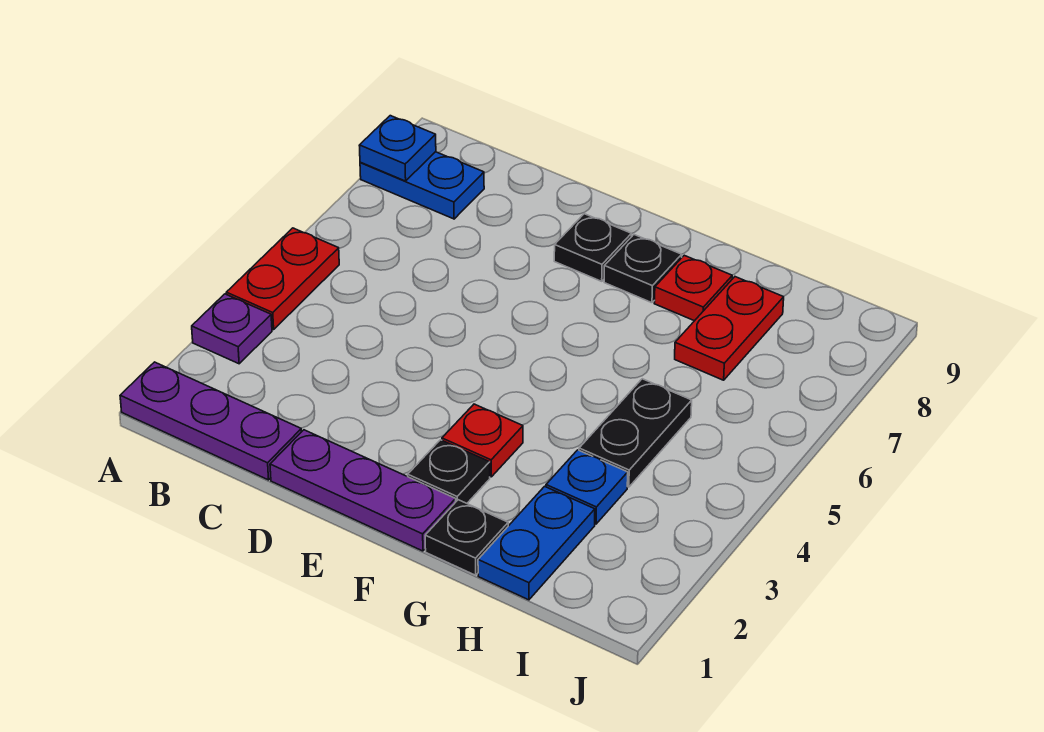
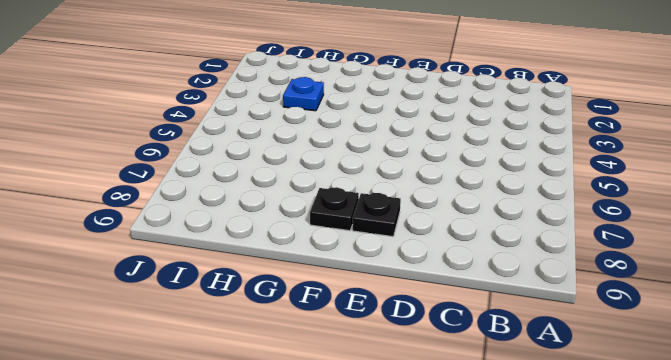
none -> purple 1x3 plate [120,362,301,480]
none -> purple 1x1 plate [192,294,272,364]
none -> red 1x2 plate [226,228,339,330]

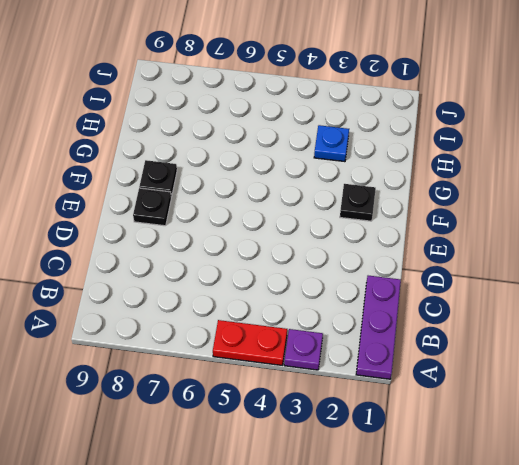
none -> blue 1x2 plate [360,152,484,219]
none -> purple 1x3 plate [270,430,456,551]
none -> red 1x1 plate [442,404,523,477]

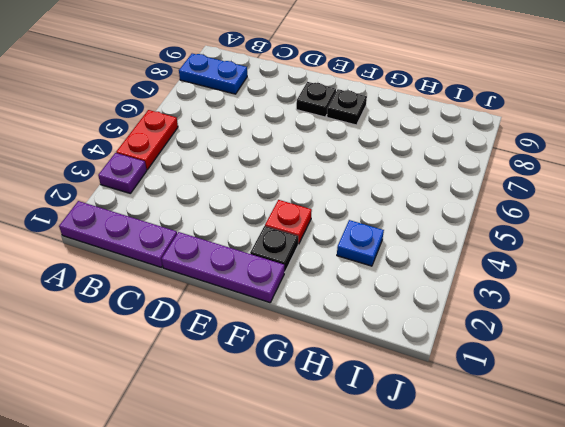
none -> black 1x1 plate [425,500,508,575]
none -> red 1x1 plate [654,255,732,321]
none -> blue 1x2 plate [478,486,595,600]

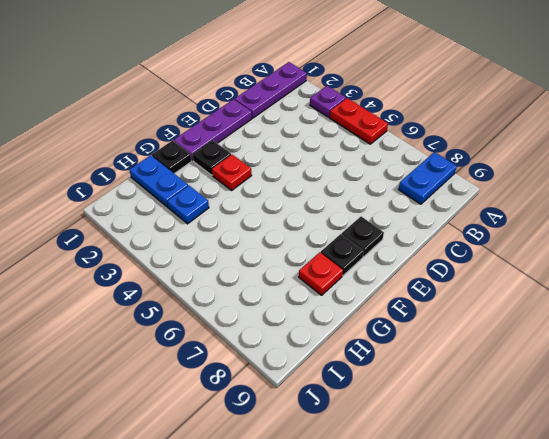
none -> black 1x2 plate [579,379,692,487]
none -> red 1x2 plate [675,277,784,380]
none -> blue 1x1 plate [359,116,436,181]

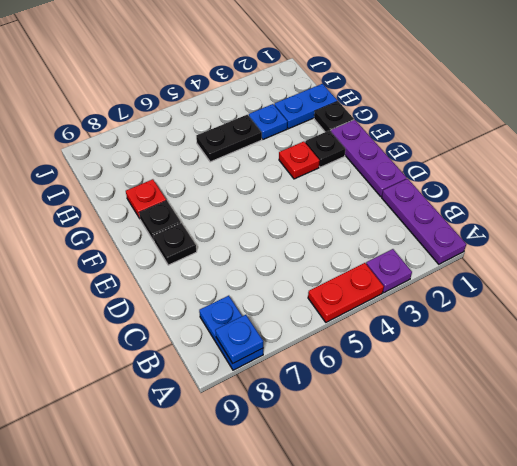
none -> red 1x2 plate [675,277,784,380]

